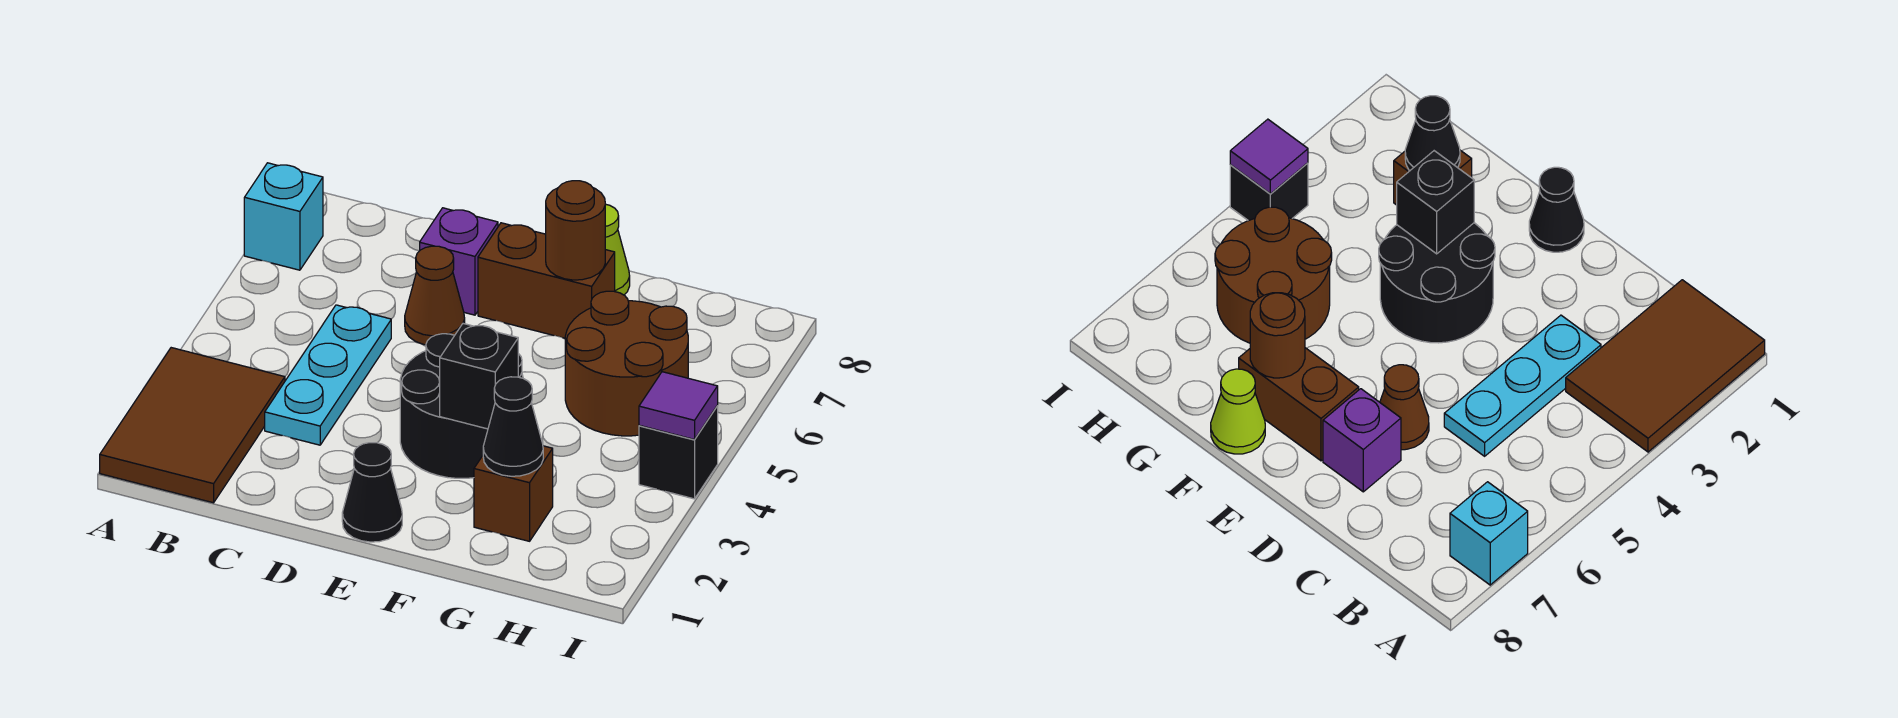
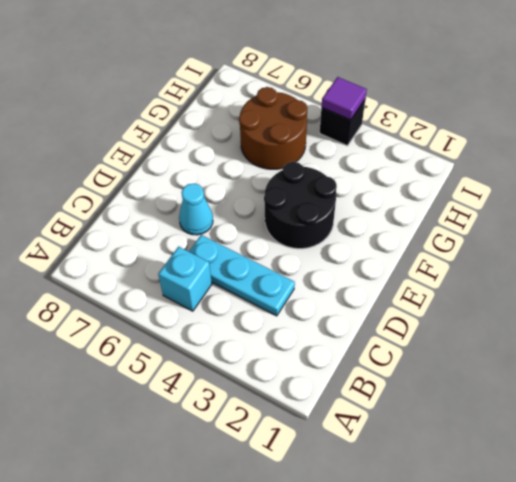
cyan 1x1 brick [158,247,212,311] -> cyan 1x1 brick moved to [244,163,323,270]
cyan 1x1 cone [179,183,213,235] -> brown 1x1 cone [405,246,465,345]
none -> brown 2x3 tile [100,348,285,503]
none -> purple 1x1 brick [420,208,498,315]
none -> black 1x1 cone [342,443,402,542]

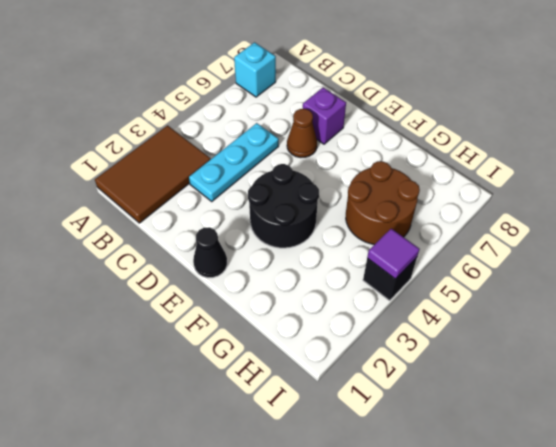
none -> brown 1x2 brick [478,223,615,338]
none -> lime 1x1 cone [605,204,630,295]
none -> brown 1x1 brick [474,446,553,541]

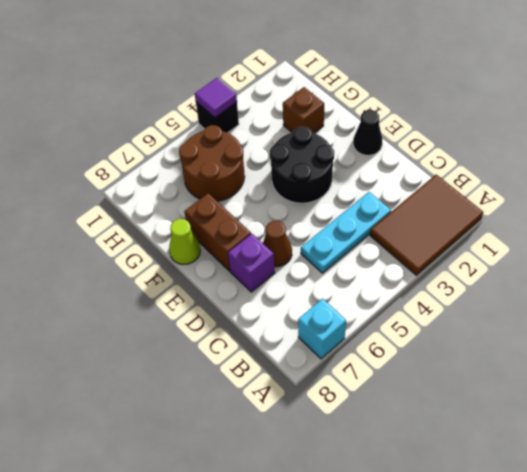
none -> black 1x1 brick [440,324,518,429]
none -> brown 1x1 round brick [546,181,605,280]
none -> black 1x1 cone [483,377,543,476]

